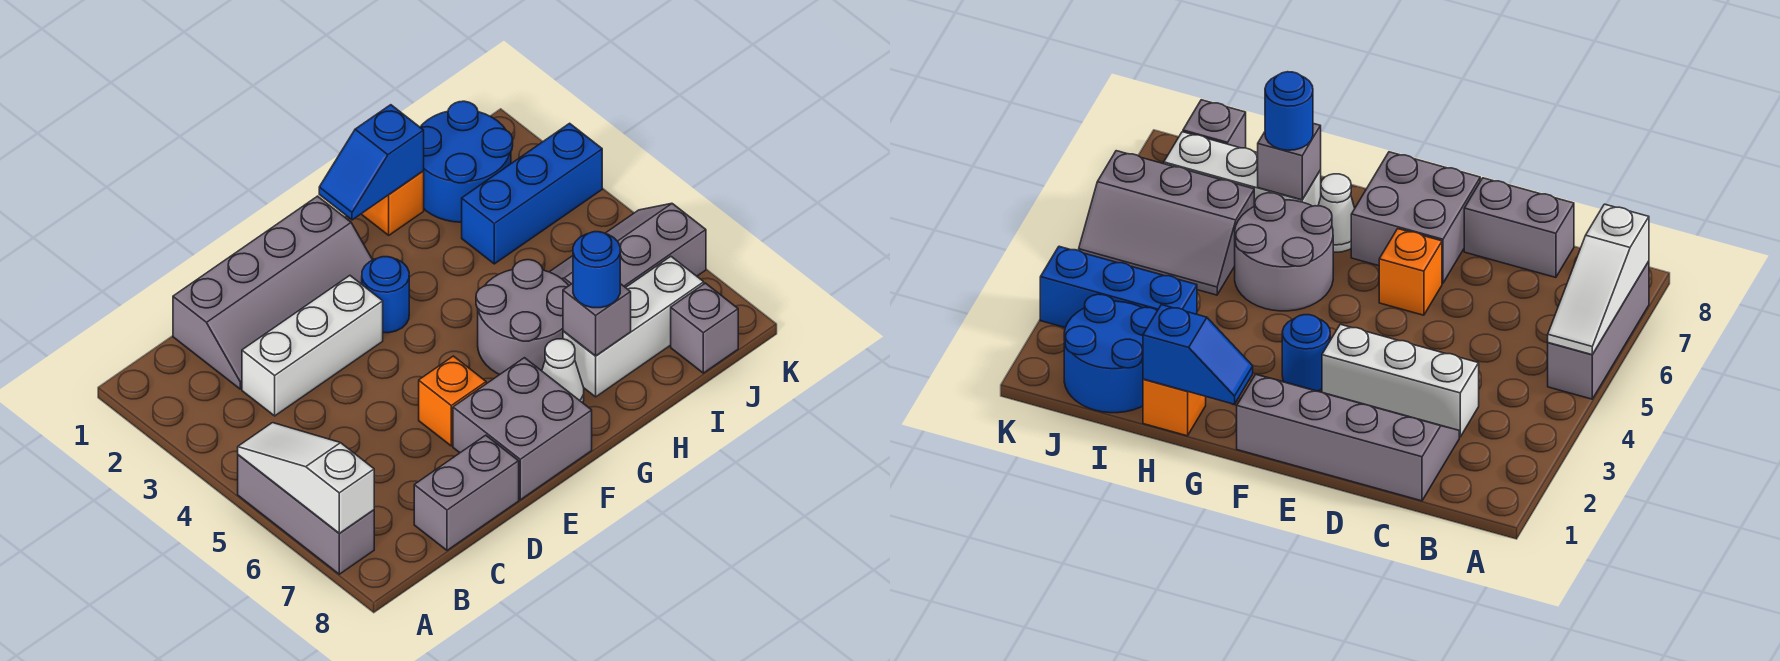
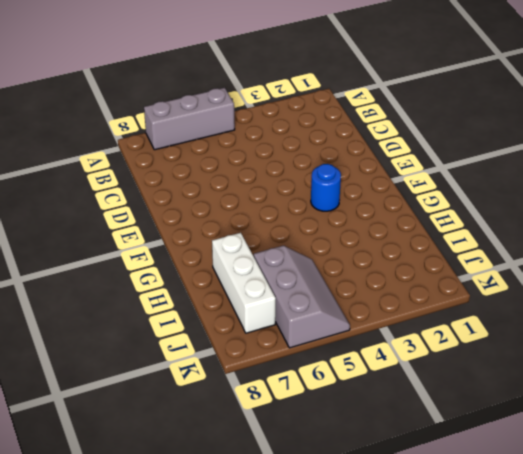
none -> grey 2x4 slope [173,196,372,389]
none -> white 1x3 brick [242,276,383,416]
none -> grey 1x2 brick [414,435,519,550]

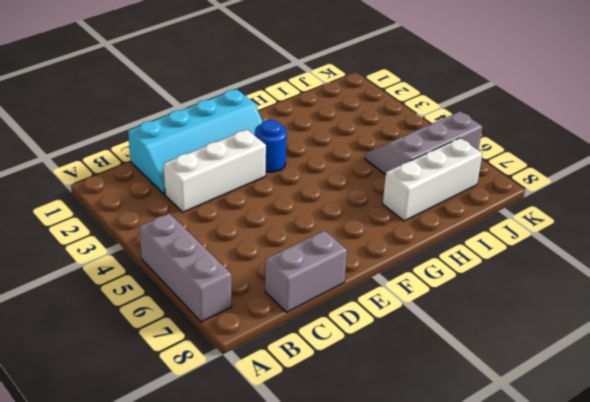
cyan 2x4 slope [128,89,263,195] -> grey 2x4 slope [173,196,372,389]
none -> orange 1x1 brick [419,356,486,446]
none -> grey 2x2 brick [453,358,592,500]
none -> grey 2x2 round brick [476,260,569,375]

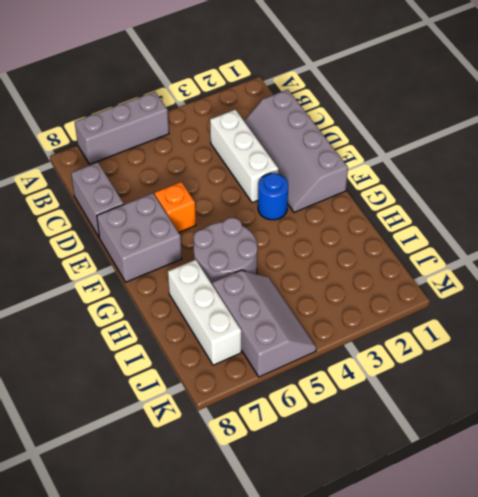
none -> white 1x1 cone [542,339,584,403]
none -> orange 1x1 brick [362,171,424,235]
none -> blue 2x2 round brick [420,101,513,222]

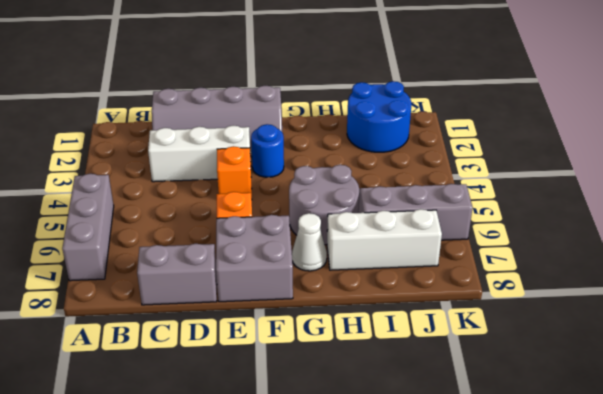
orange 1x1 brick [217,146,252,198] -> orange 1x1 brick moved to [362,171,424,235]
none -> blue 1x3 brick [462,123,602,264]
none -> grey 1x1 brick [671,283,738,373]
none -> white 1x3 slope [238,423,374,533]

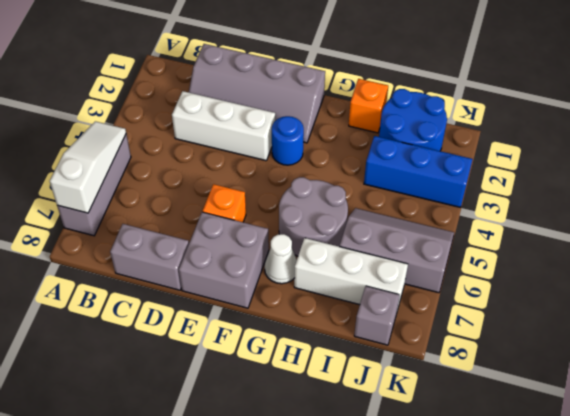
none -> blue 1x2 slope [319,105,424,220]
none -> grey 1x1 brick [563,283,631,356]
none -> blue 1x1 round brick [573,232,620,308]

